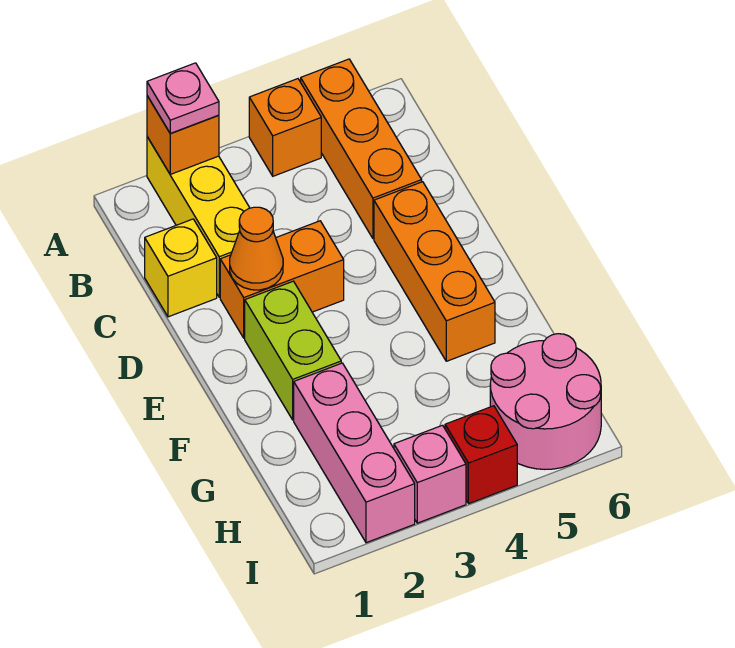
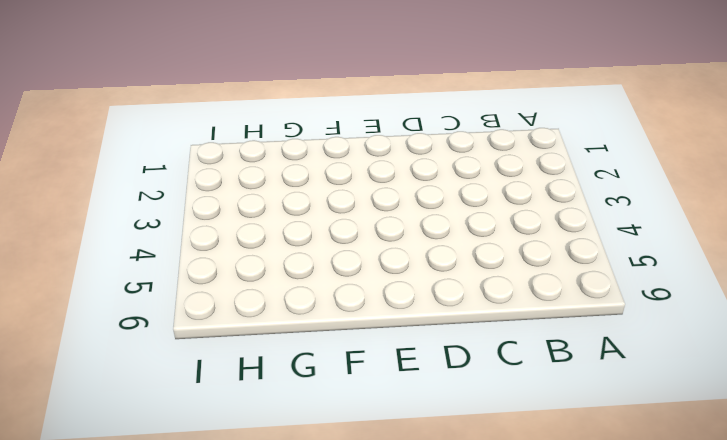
none -> yellow 1x3 brick [147,137,250,297]
none -> orange 1x1 brick [249,79,321,176]
none -> orange 1x3 brick [301,59,422,239]

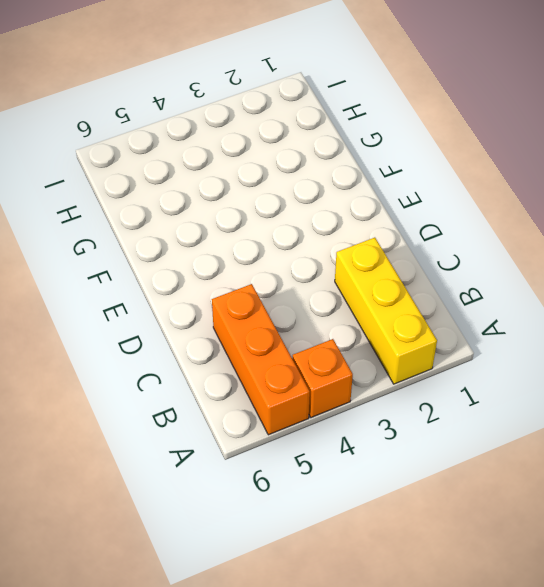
none -> yellow 1x1 brick [145,219,217,317]
none -> orange 1x2 brick [220,221,344,338]
none -> orange 1x3 brick [374,182,495,361]

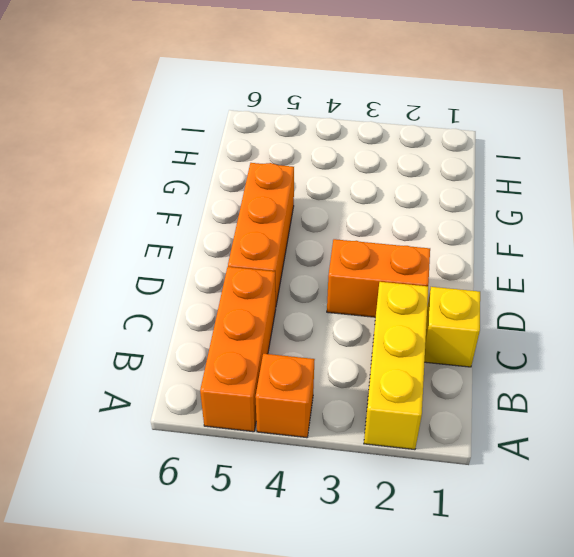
none -> lime 1x2 brick [245,281,341,420]
none -> pink 1x3 brick [294,363,415,543]
none -> pink 2x2 round brick [490,334,601,469]

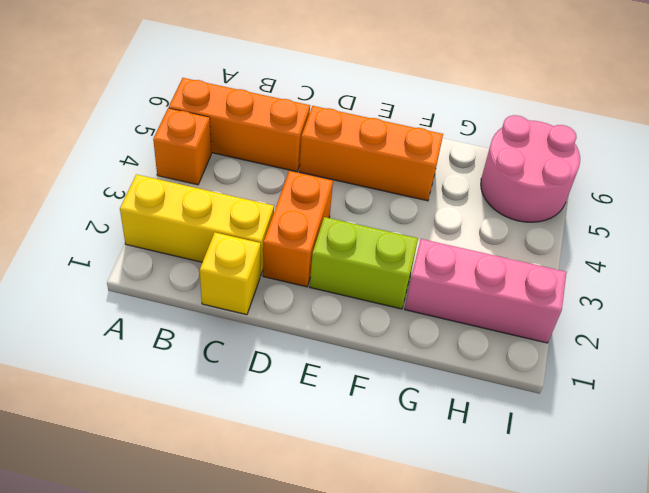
none -> pink 1x1 brick [394,425,466,523]
none -> red 1x1 brick [445,406,517,504]
none -> orange 1x1 brick [147,96,219,174]

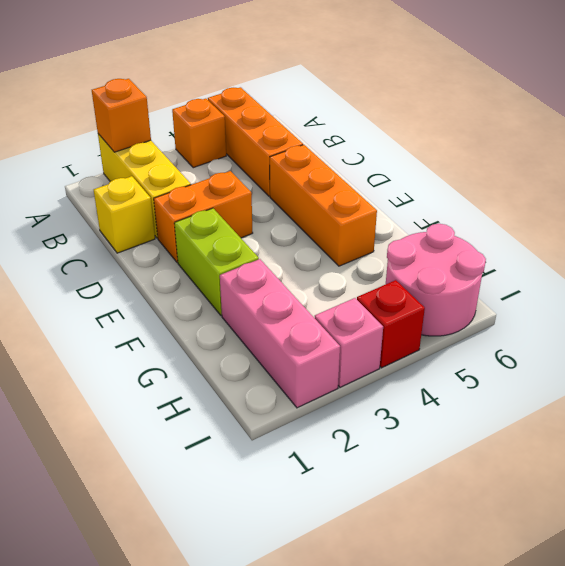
none -> orange 1x1 cone [230,207,283,290]
none -> pink 1x1 plate [147,63,219,134]

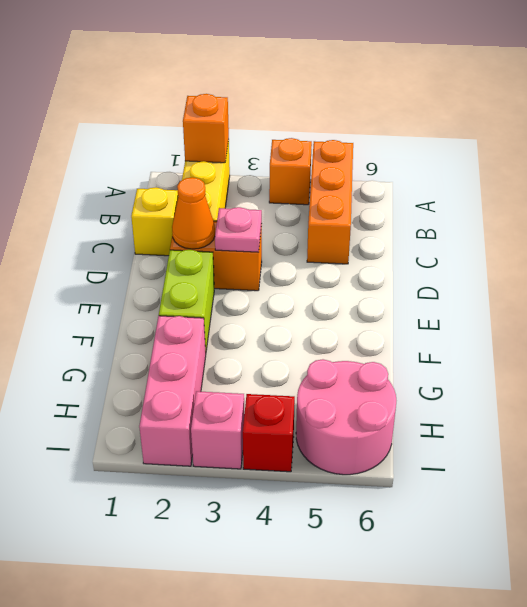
pink 1x1 plate [215,207,262,252] -> pink 1x1 plate moved to [147,63,219,134]
none -> orange 1x3 brick [374,182,495,361]

